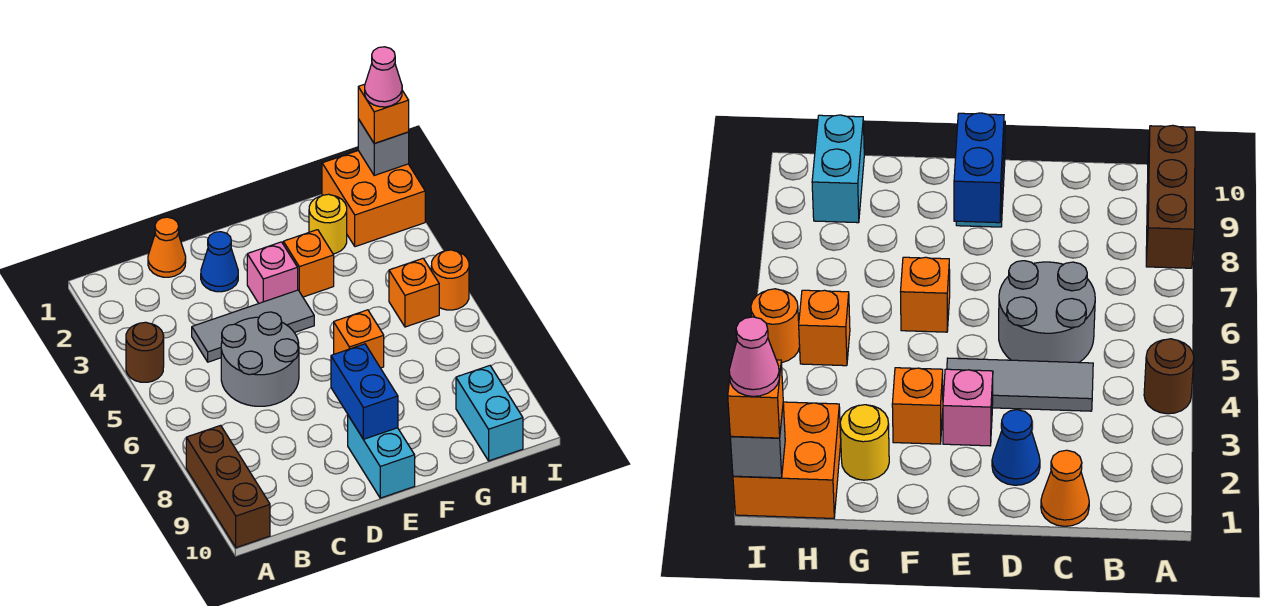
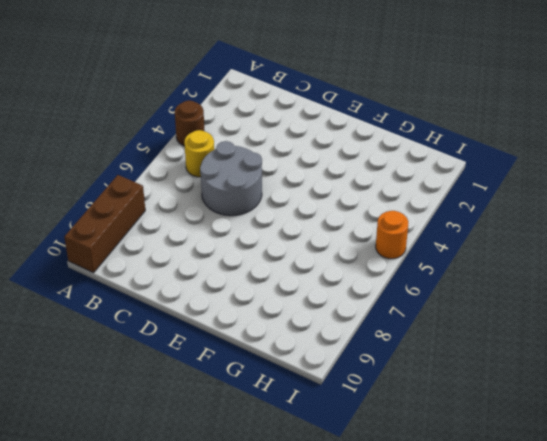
yellow 1x1 round brick [184,130,215,177] -> yellow 1x1 round brick moved to [309,194,347,254]
none -> orange 1x1 cone [148,217,186,277]
none -> grey 1x3 tile [192,290,314,362]
none -> blue 1x1 cone [201,232,238,292]

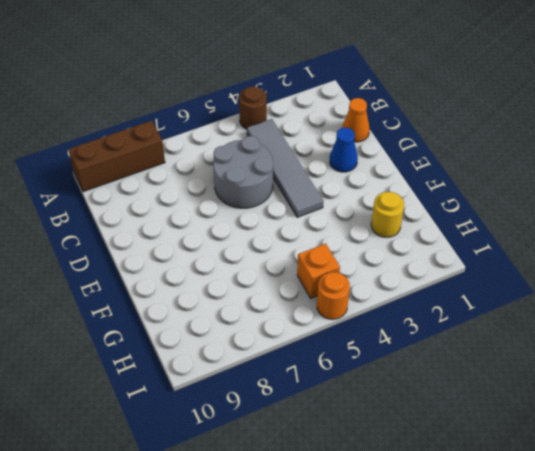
grey 1x4 tile [247,119,323,217] -> grey 1x3 tile [192,290,314,362]
none -> pink 1x1 brick [247,242,298,303]
none -> cyan 1x2 brick [348,416,415,498]
none -> orange 1x1 brick [283,230,334,297]

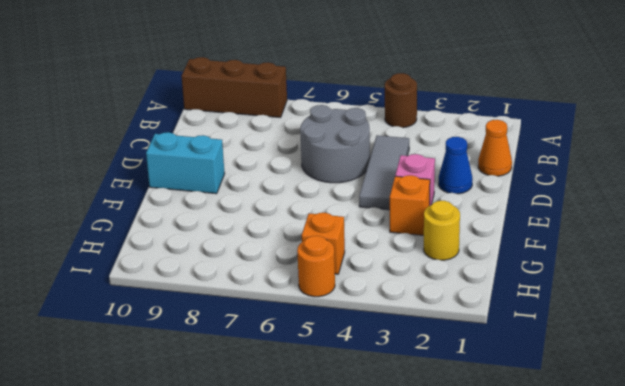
none -> orange 1x1 brick [334,310,384,368]
none -> orange 2x2 brick [322,151,425,247]
none -> cyan 1x2 brick [456,366,523,461]

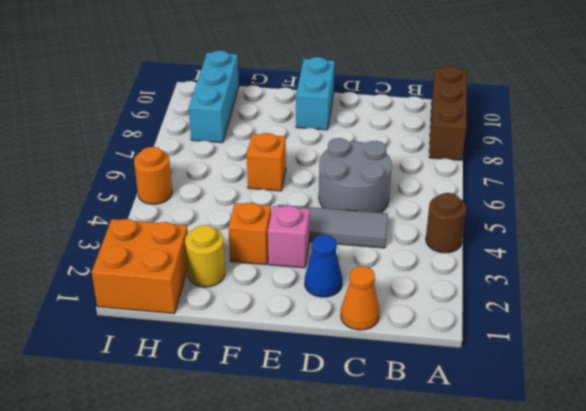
cyan 1x3 brick [189,51,239,143] -> cyan 1x2 brick [456,366,523,461]
none -> orange 1x1 brick [389,258,439,327]
none -> blue 1x2 brick [331,344,398,439]
none -> grey 1x1 brick [358,119,409,175]

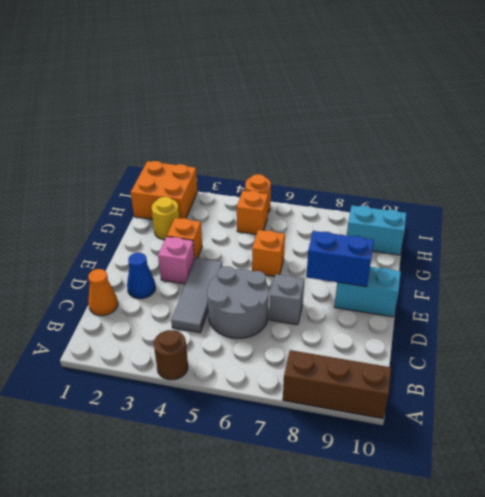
grey 1x1 brick [269,274,304,325] -> grey 1x1 brick moved to [358,119,409,175]
none -> orange 1x1 brick [358,84,409,144]
none -> pink 1x1 cone [365,47,402,107]

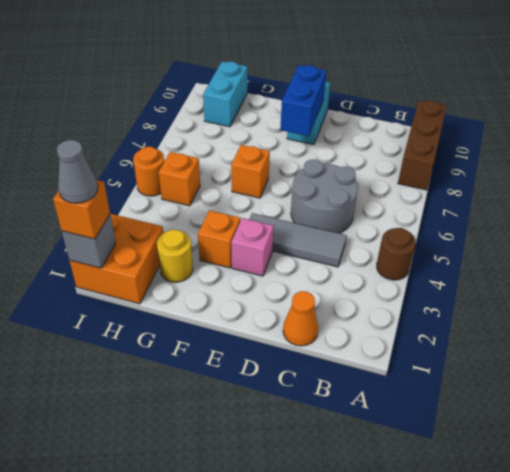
grey 1x1 cone [57,140,98,203] -> pink 1x1 cone [365,47,402,107]
none -> blue 1x1 cone [201,232,238,292]

